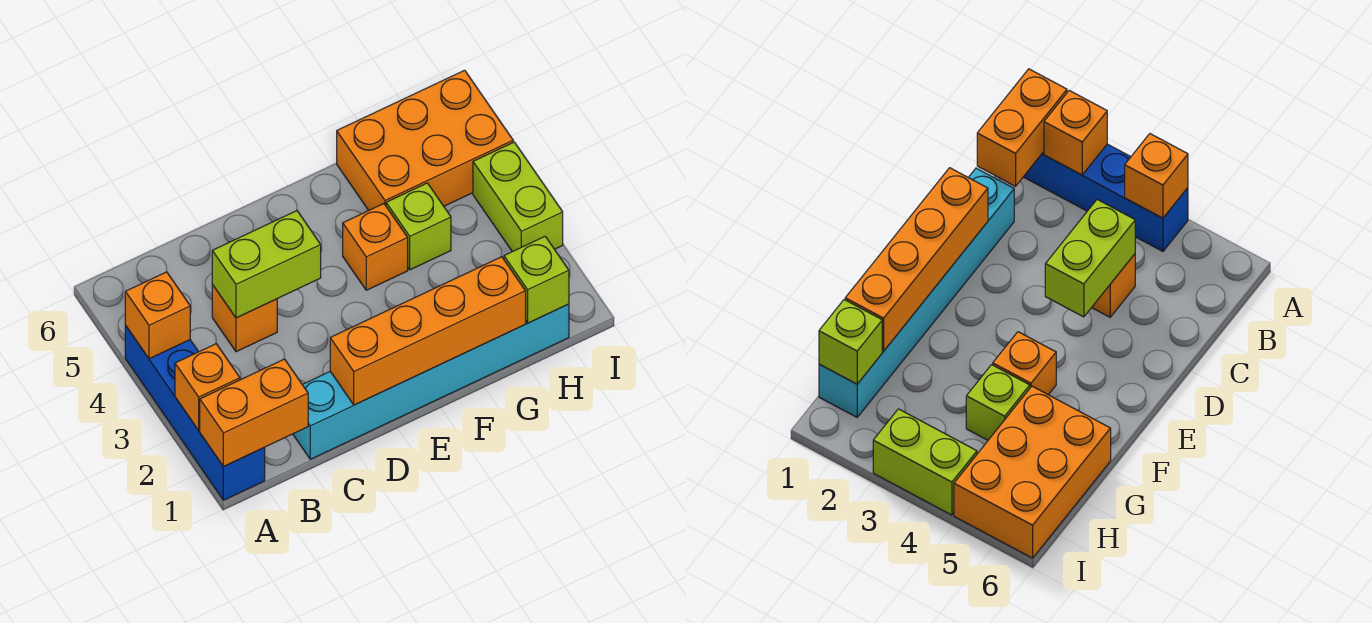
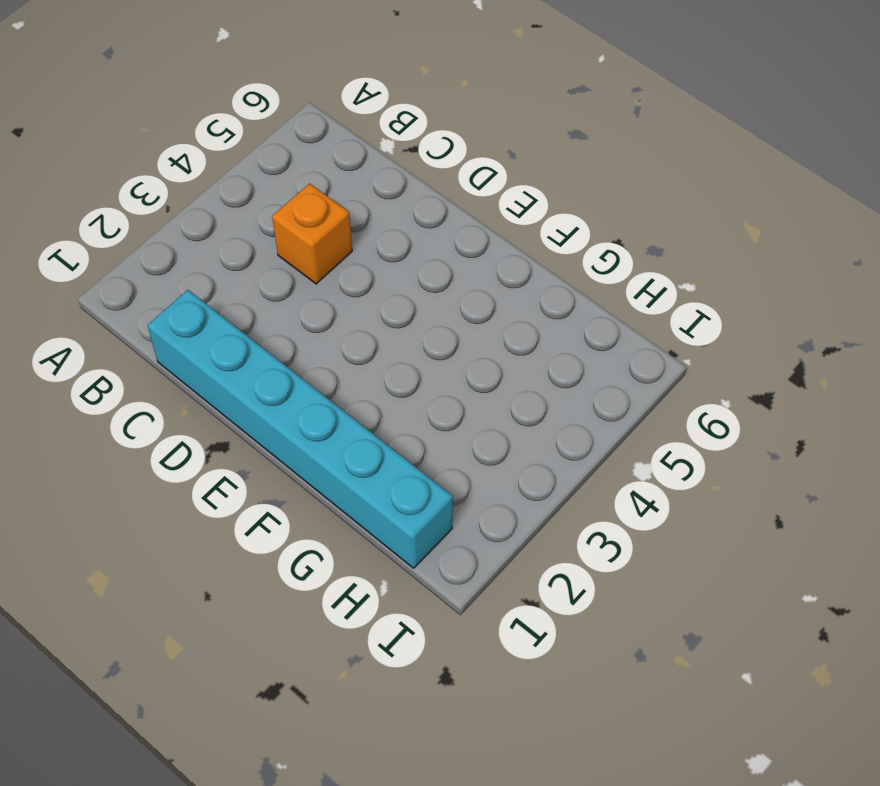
none -> blue 1x4 brick [125,325,265,500]
none -> orange 1x1 brick [343,204,408,290]
none -> lime 1x1 brick [386,183,451,270]

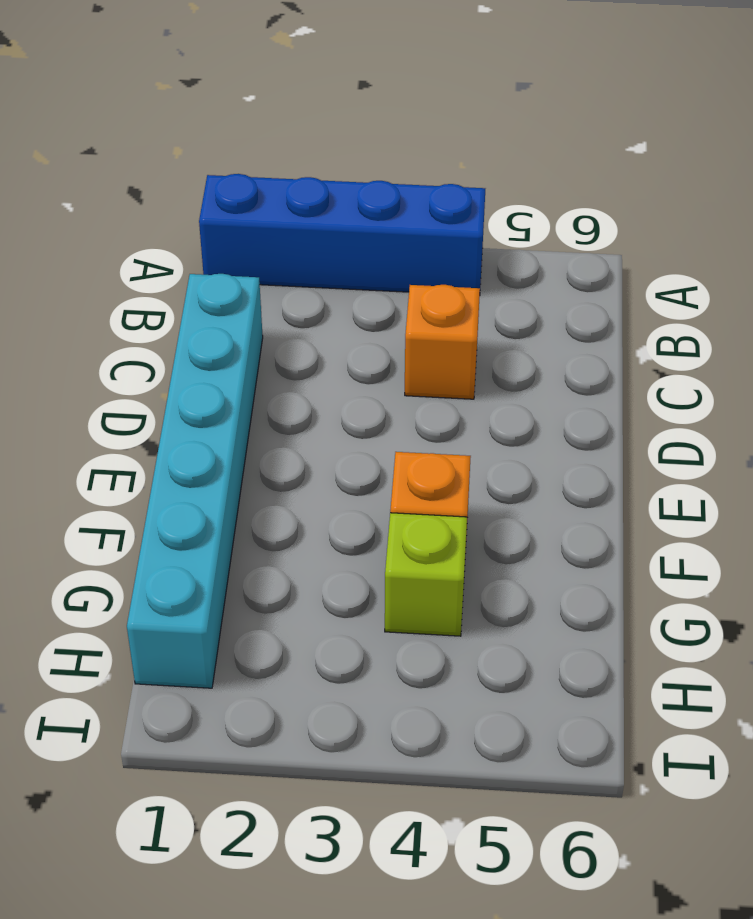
none -> orange 2x3 brick [337,70,513,210]
none -> lime 1x2 brick [473,142,563,252]
none -> orange 1x2 brick [200,359,308,467]

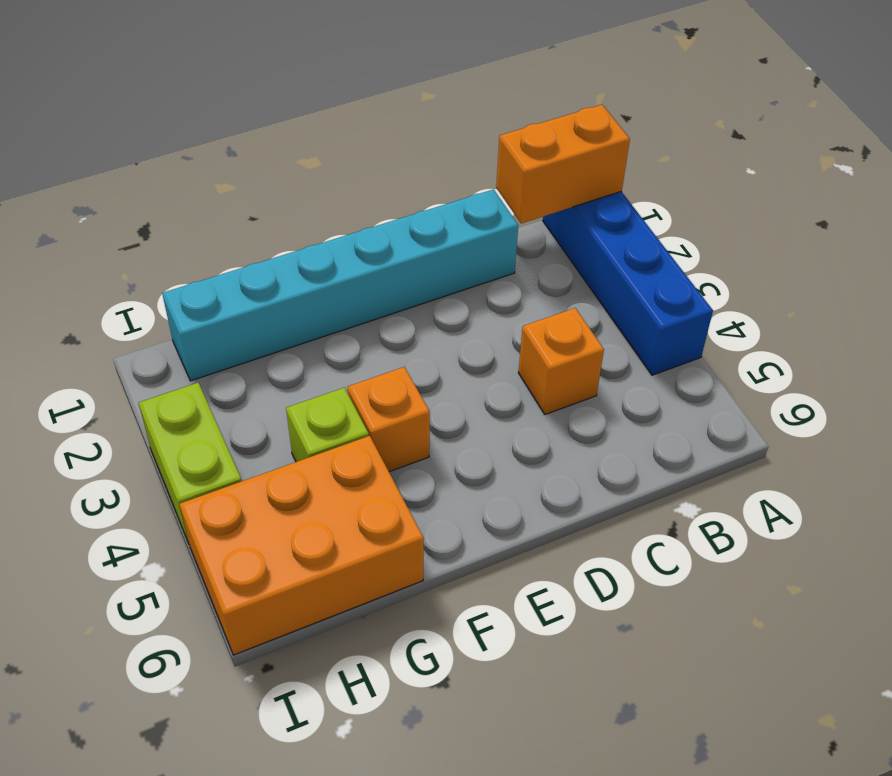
none -> orange 1x1 brick [175,344,240,430]
none -> orange 1x1 brick [125,272,190,359]
none -> lime 1x2 brick [212,211,321,318]

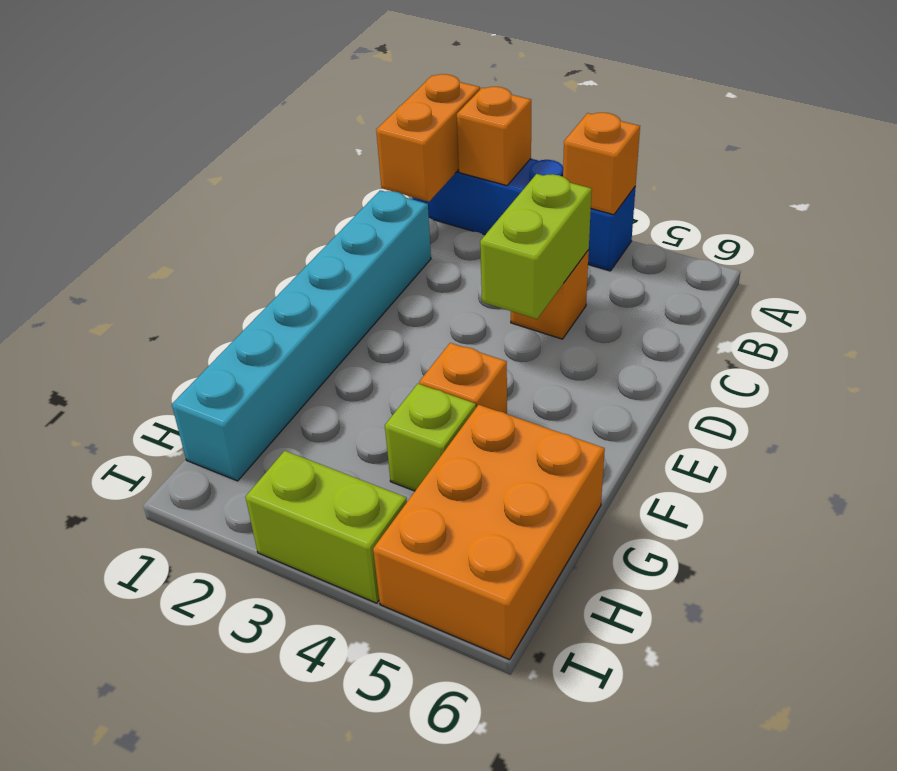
none -> orange 1x4 brick [330,257,526,405]
none -> lime 1x1 brick [504,237,569,323]

